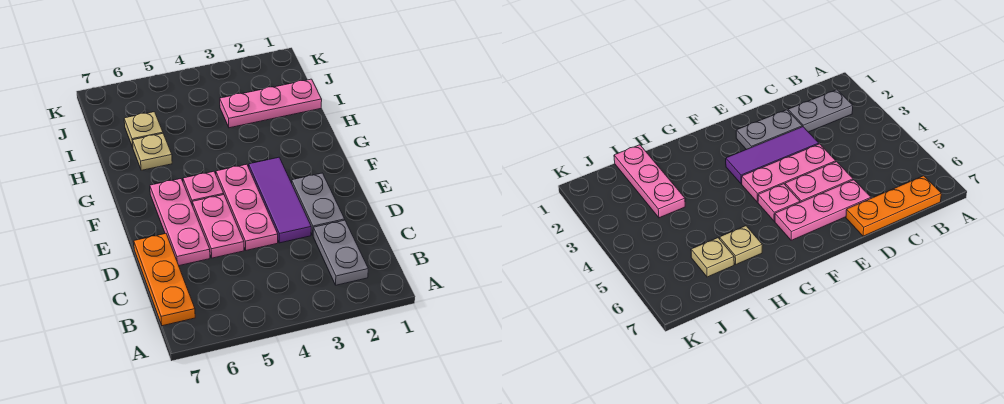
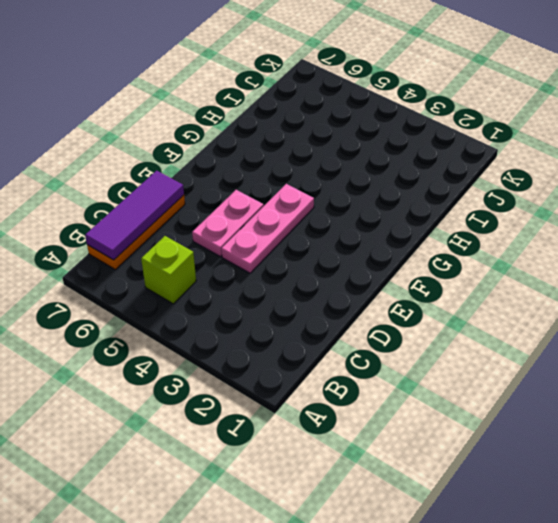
lime 1x1 brick [141,236,196,304] -> none
purple 1x3 tile [85,171,184,260] -> purple 1x3 tile moved to [249,157,311,243]
none -> grey 1x2 plate [313,220,368,285]
none -> grey 1x2 plate [292,173,345,235]

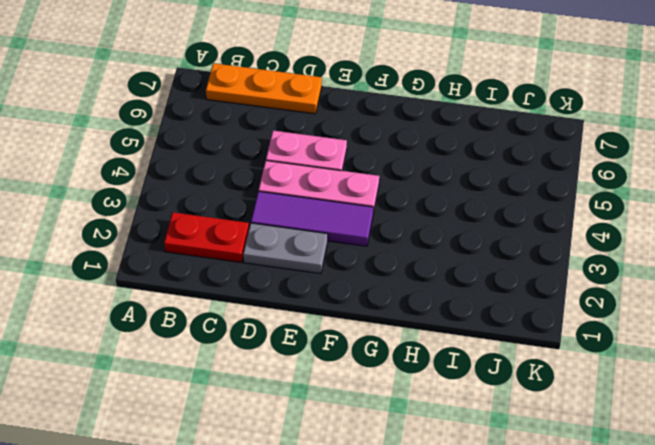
red 1x2 plate [164,212,249,262] -> grey 1x2 plate [313,220,368,285]
none -> pink 1x3 plate [150,179,210,266]
none -> pink 1x1 plate [183,171,224,206]

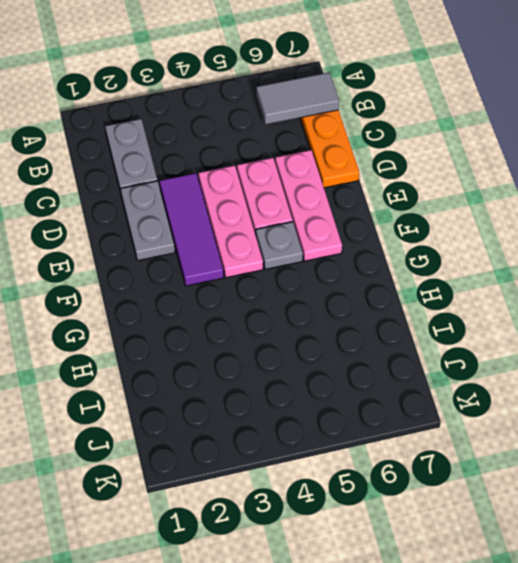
grey 1x2 tile [256,73,339,124] -> none
grey 1x1 plate [256,222,303,269] -> pink 1x1 plate [183,171,224,206]
none -> tan 1x1 plate [133,134,172,170]
none -> pink 1x3 plate [220,79,322,128]

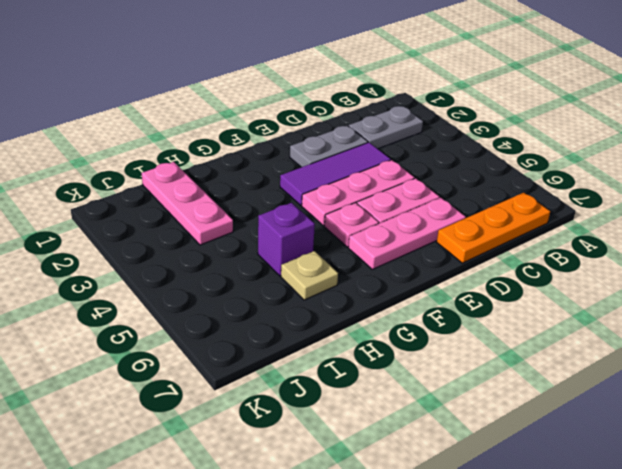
purple 1x1 brick [258,203,315,276] -> none
none -> tan 1x1 plate [124,112,163,147]

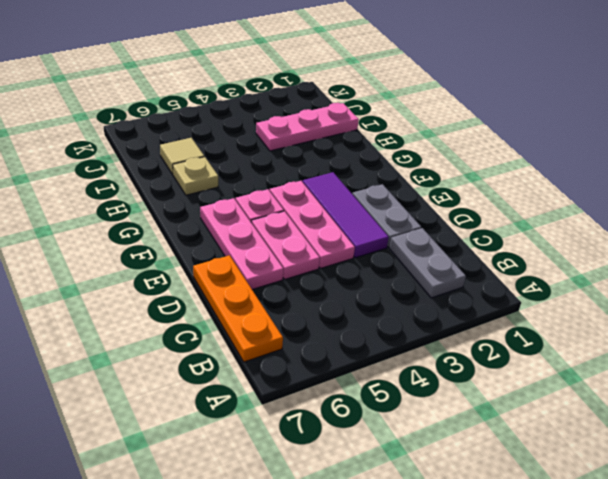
tan 1x1 tile [160,138,204,174] -> tan 1x1 plate [124,112,163,147]

